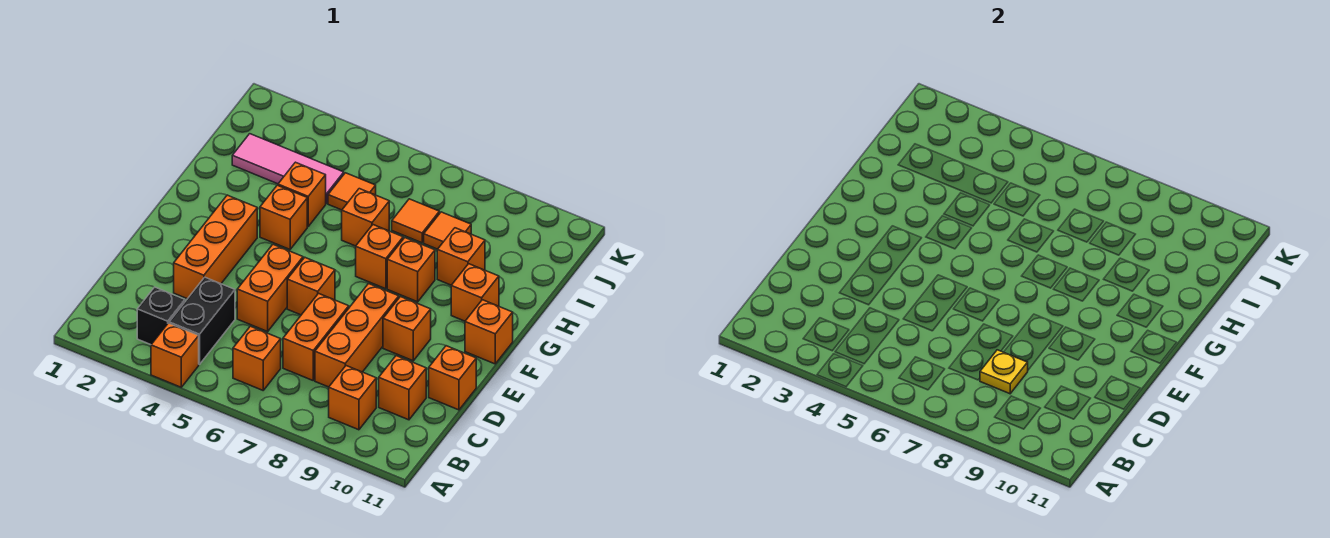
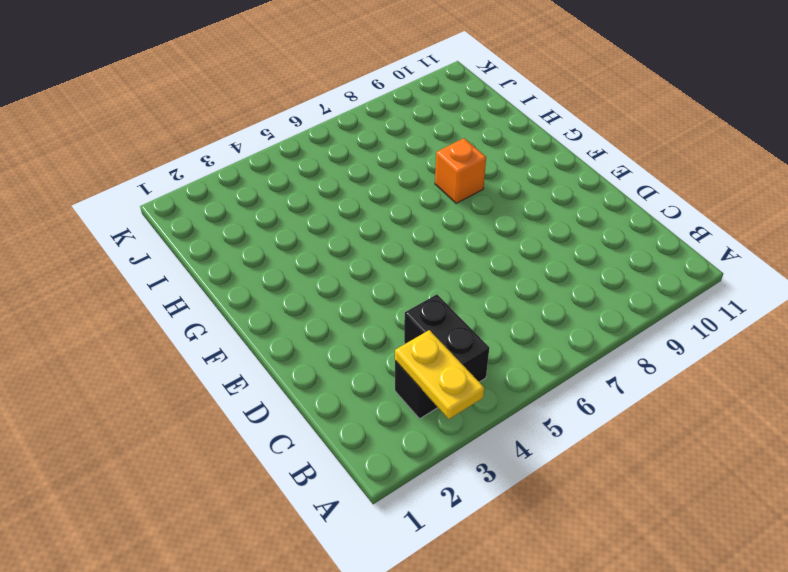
yellow 1x2 plate [395,330,484,419] -> none
none -> orange 1x1 brick [151,323,199,387]
none -> orange 1x1 brick [233,326,281,390]
none -> orange 1x1 brick [329,366,376,430]

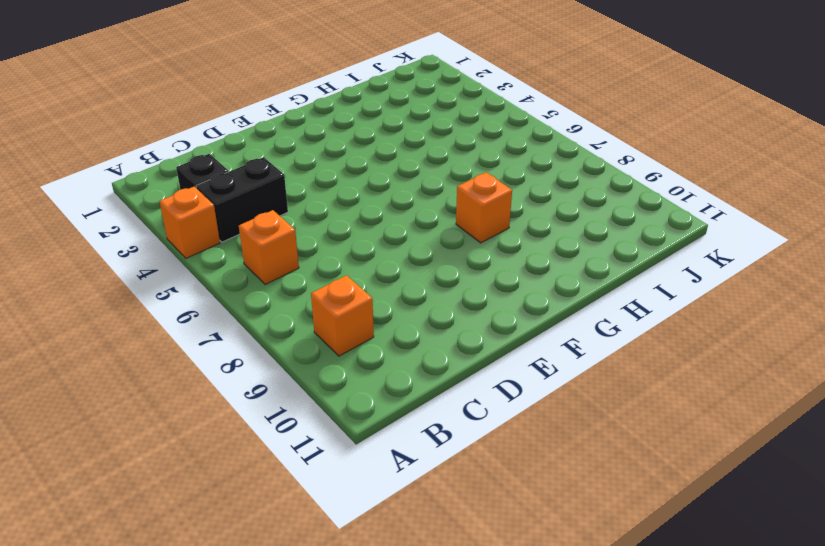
none -> orange 1x2 brick [283,293,349,380]
none -> orange 1x3 brick [315,284,399,387]
none -> orange 1x1 brick [379,356,426,420]

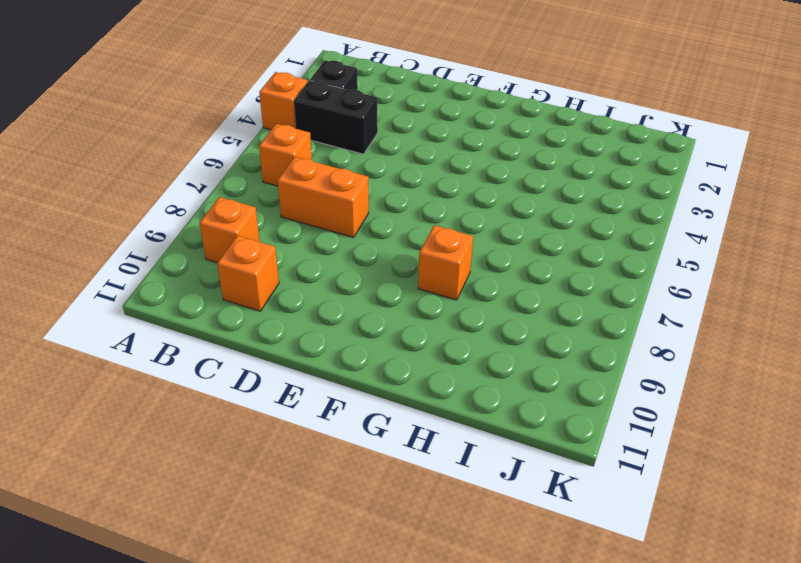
none -> orange 1x3 brick [315,284,399,387]
none -> orange 1x3 brick [174,195,257,299]
none -> orange 1x2 brick [237,245,303,332]

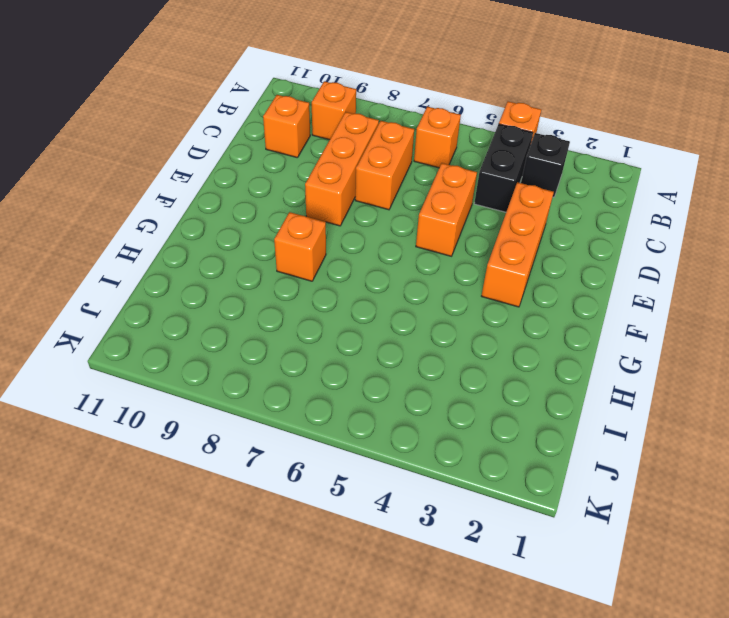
none -> orange 1x1 brick [429,346,476,410]
none -> orange 1x1 brick [287,257,335,315]
none -> orange 1x1 brick [383,297,431,361]

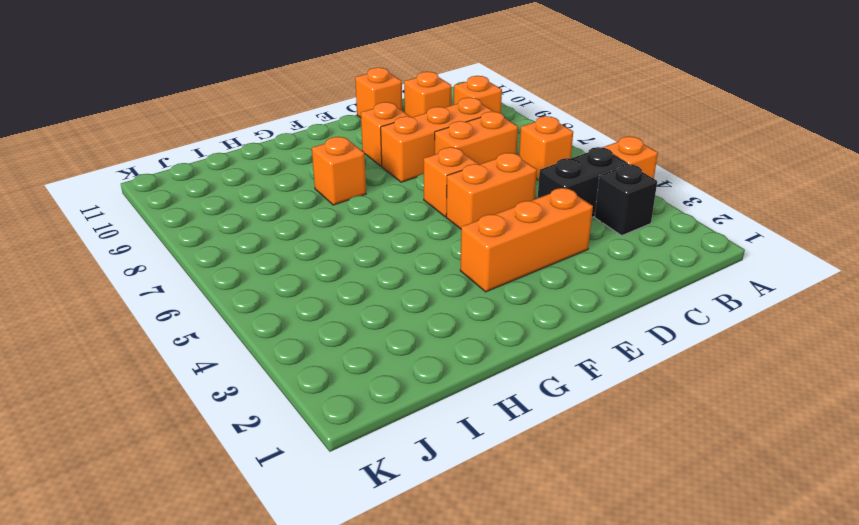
none -> orange 1x1 brick [465,300,513,364]
none -> orange 1x1 brick [260,185,307,249]
none -> orange 1x1 brick [356,225,403,289]

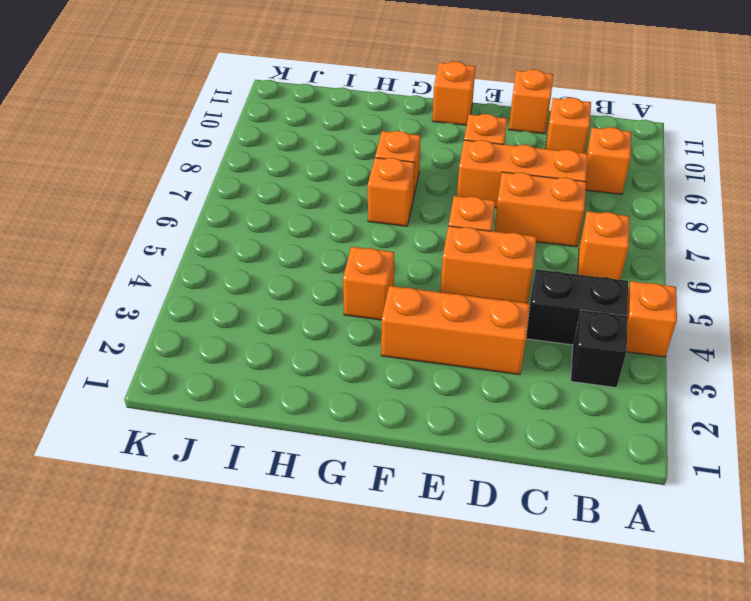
none -> orange 1x1 brick [451,264,499,321]
none -> orange 1x1 brick [278,162,326,226]
none -> orange 1x1 brick [342,189,389,246]

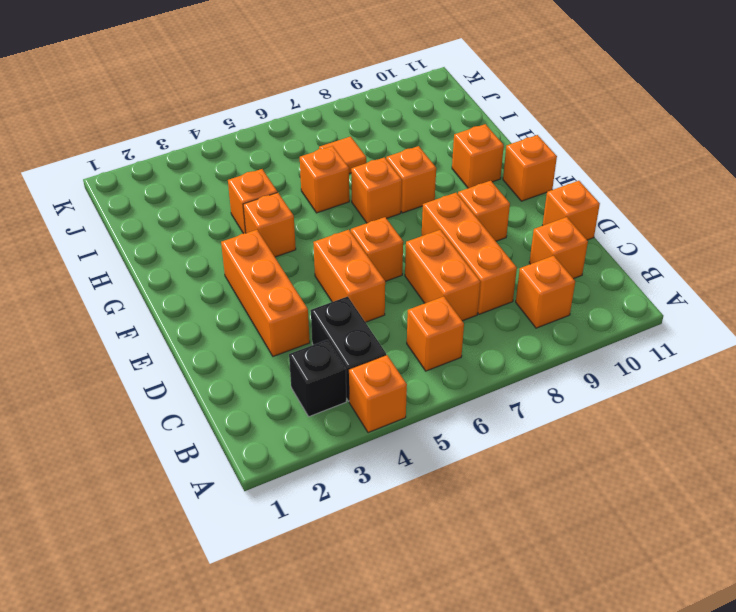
none -> orange 1x1 brick [437,228,485,285]
none -> pink 1x3 tile [232,134,344,204]
none -> orange 1x1 tile [328,173,376,210]

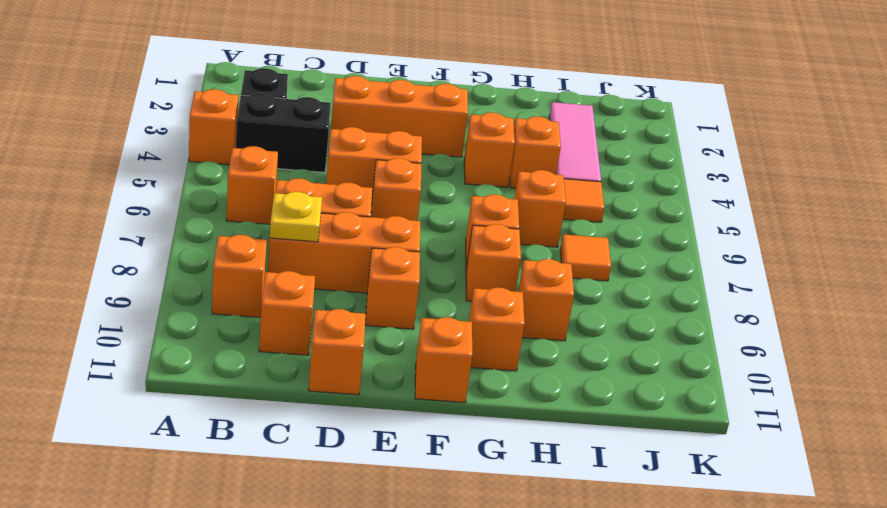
none -> orange 1x1 tile [424,212,471,249]

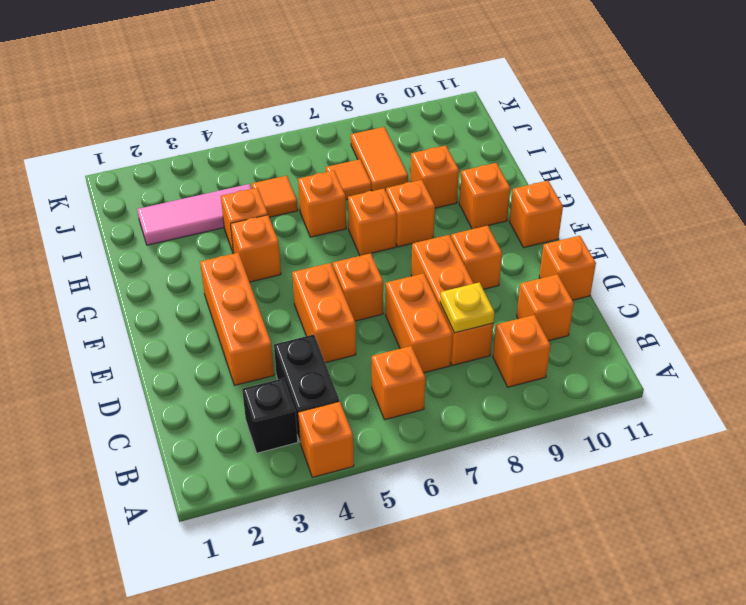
orange 1x2 tile [351,127,408,191] -> orange 1x1 tile [424,212,471,249]

